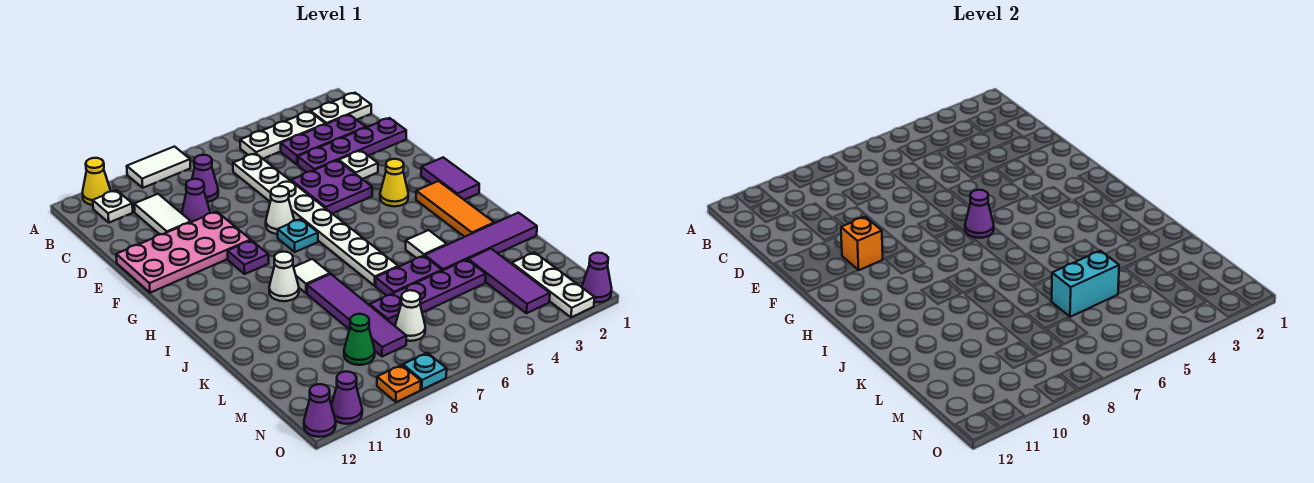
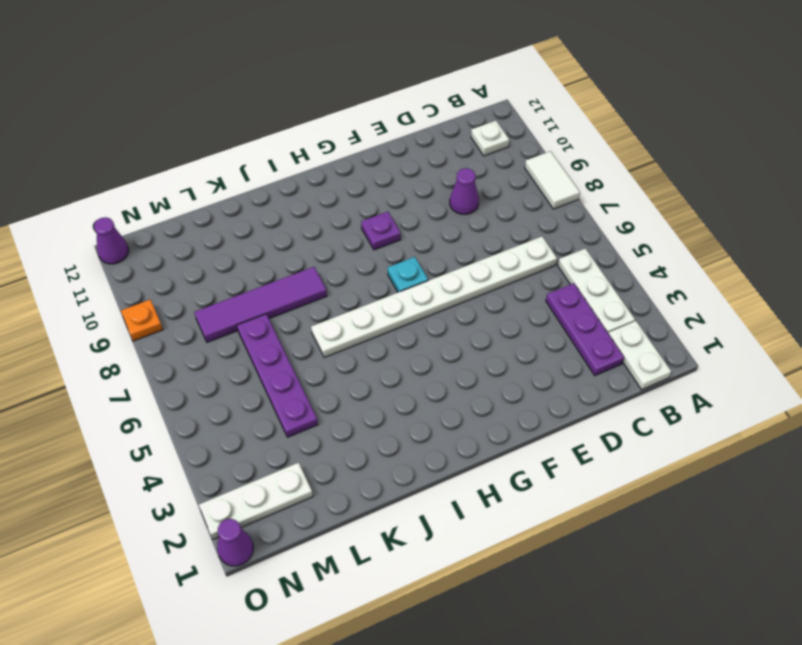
none -> yellow 1x1 cone [82,158,111,205]
none -> purple 1x1 cone [192,155,218,202]
none -> white 1x2 tile [134,194,191,234]
none -> purple 1x4 plate [298,118,406,172]

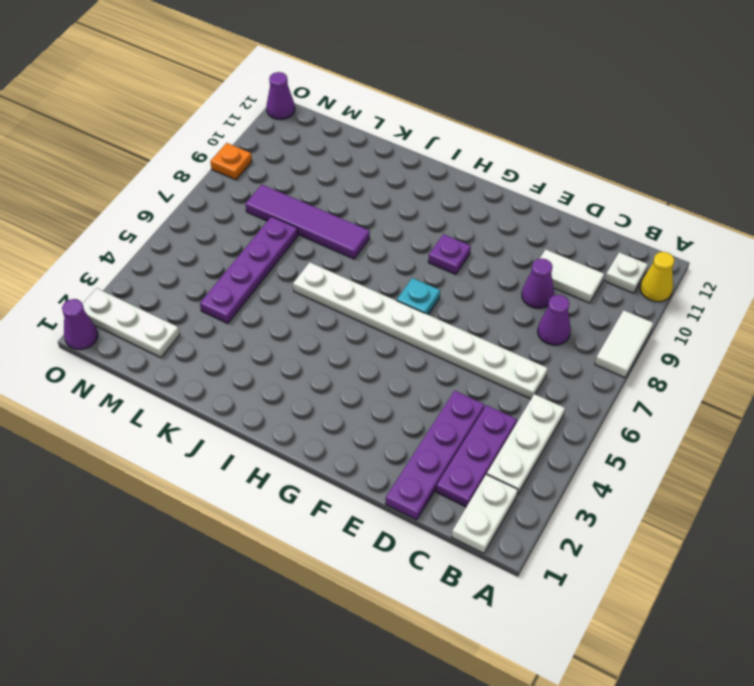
none -> white 1x1 plate [339,151,378,179]
none -> purple 2x2 plate [291,160,372,214]
none -> pink 2x4 plate [116,212,251,293]
none -> white 1x1 cone [266,186,294,234]

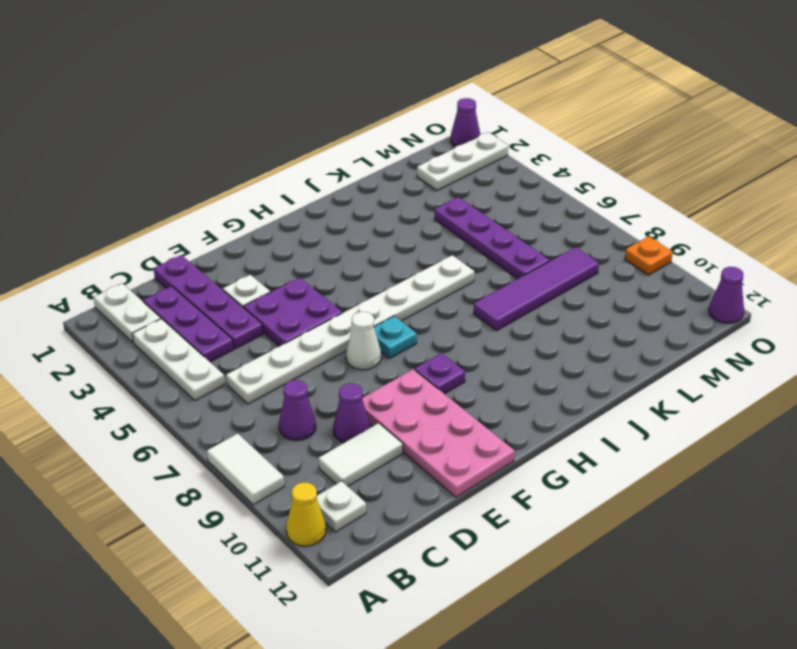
none -> purple 1x2 tile [421,157,479,200]
none -> yellow 1x1 cone [380,159,408,206]
none -> orange 1x3 tile [416,181,494,237]
none -> white 1x1 tile [294,259,330,293]

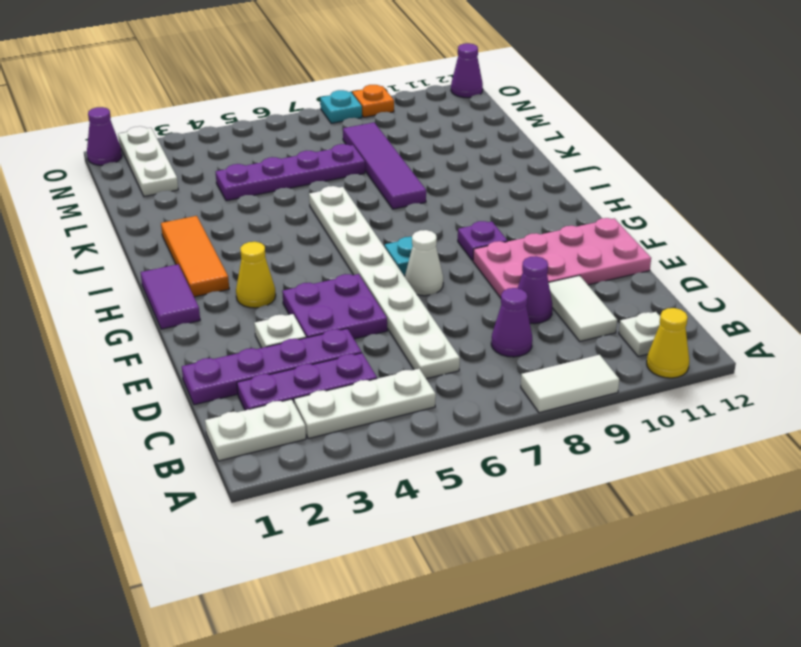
none -> white 1x1 tile [294,259,330,293]
none -> white 1x1 cone [269,252,299,301]
none -> white 1x1 tile [406,230,447,258]
none -> purple 1x4 tile [425,213,537,271]

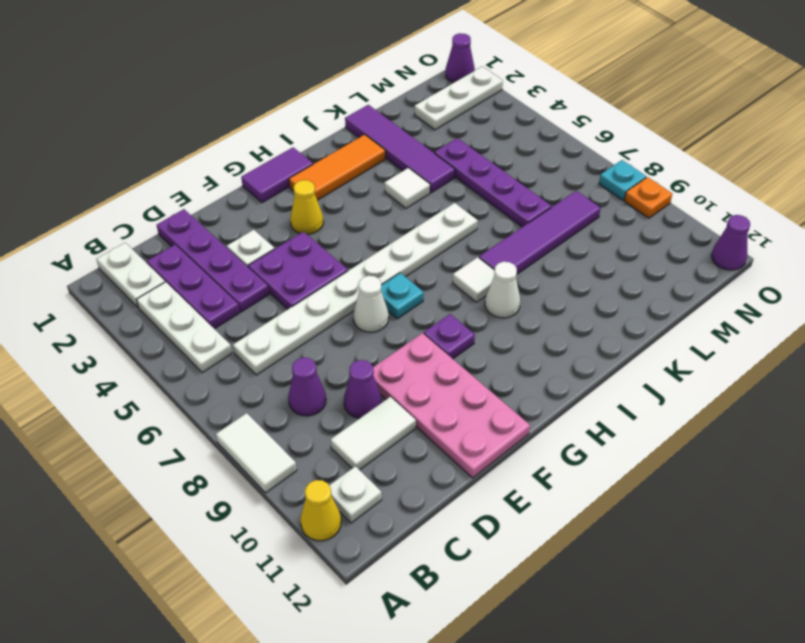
none -> purple 1x2 plate [376,256,442,296]
none -> purple 1x3 tile [468,249,550,313]
none -> white 1x1 cone [395,290,425,341]
none -> green 1x1 cone [344,314,375,365]

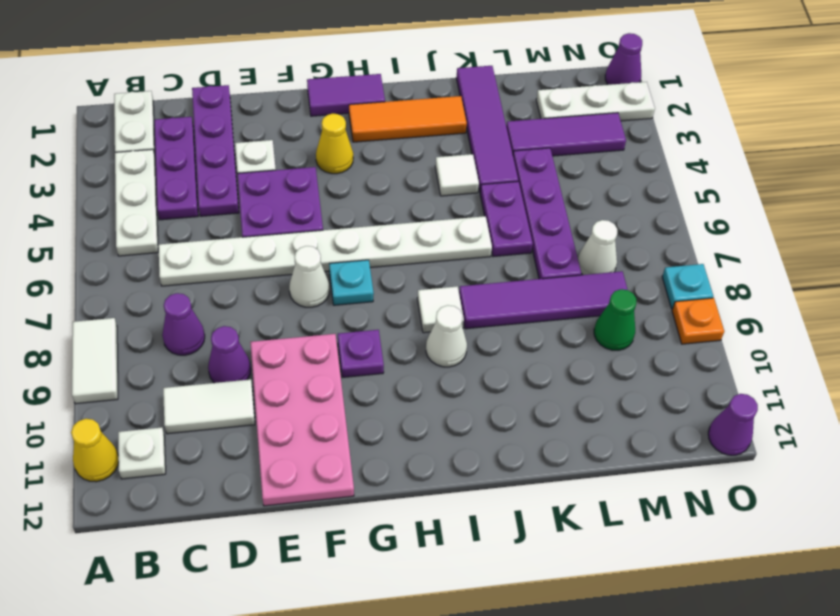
none -> purple 1x1 cone [331,372,362,424]
none -> orange 1x1 brick [841,217,883,270]
none -> purple 1x1 cone [965,190,994,238]
none -> cyan 1x2 brick [1051,251,1119,317]

